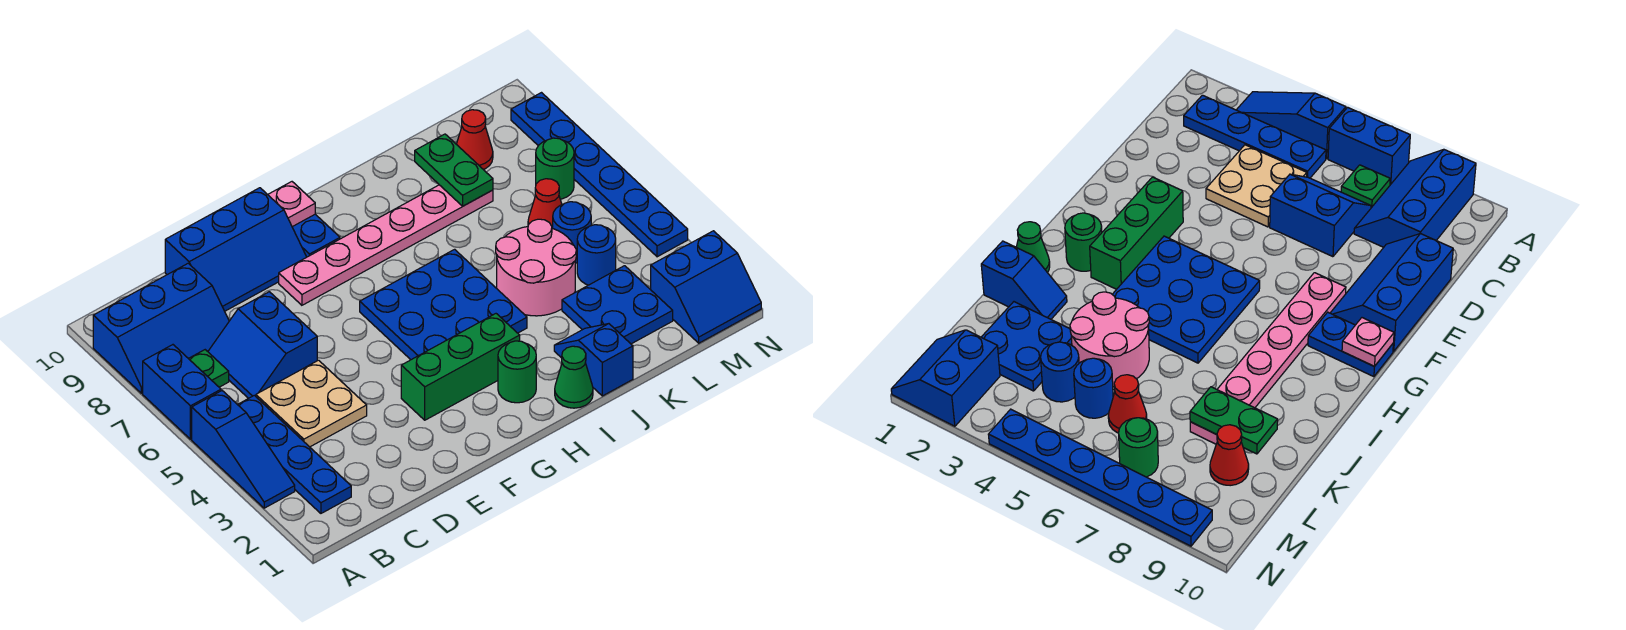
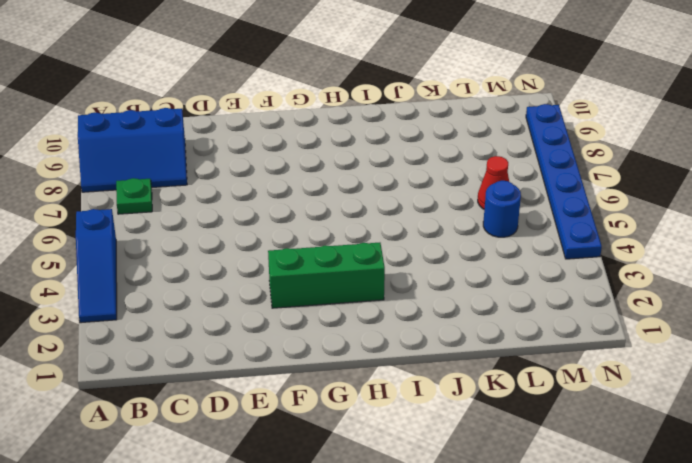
none -> blue 1x2 brick [143,345,221,439]
none -> blue 1x4 plate [238,395,351,513]
none -> tan 2x2 plate [256,360,367,447]

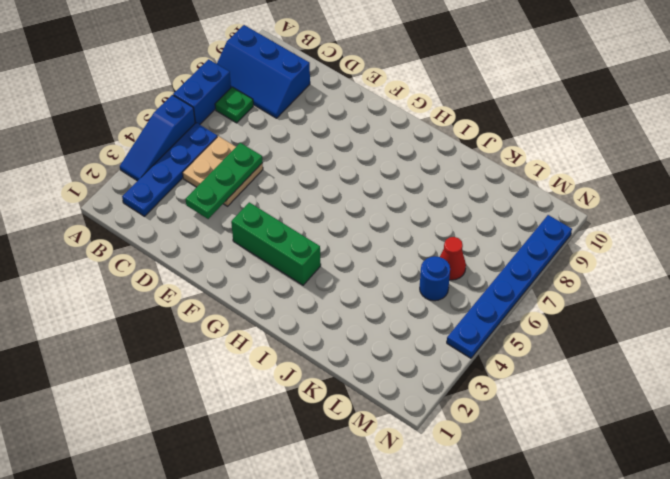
green 1x3 plate [186,143,263,219] -> none
none -> blue 2x2 slope [208,292,317,399]
none -> blue 2x3 slope [165,188,306,311]
none -> pink 1x6 plate [279,185,493,305]

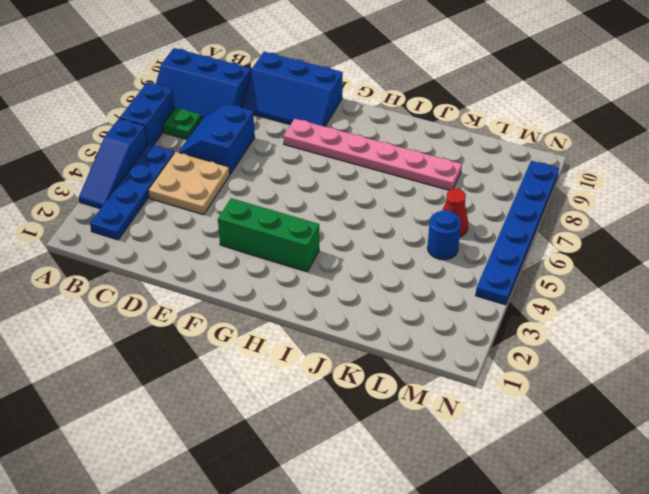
none -> blue 3x3 plate [360,249,527,360]
none -> blue 1x2 plate [292,214,340,257]
none -> green 1x1 round brick [498,341,536,403]

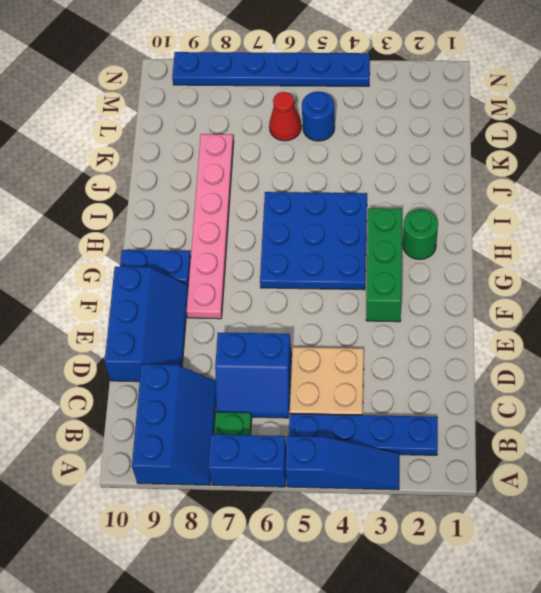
none -> green 1x1 cone [555,346,593,408]
none -> blue 1x2 slope [554,324,633,396]
none -> pink 2x2 round brick [496,219,576,316]

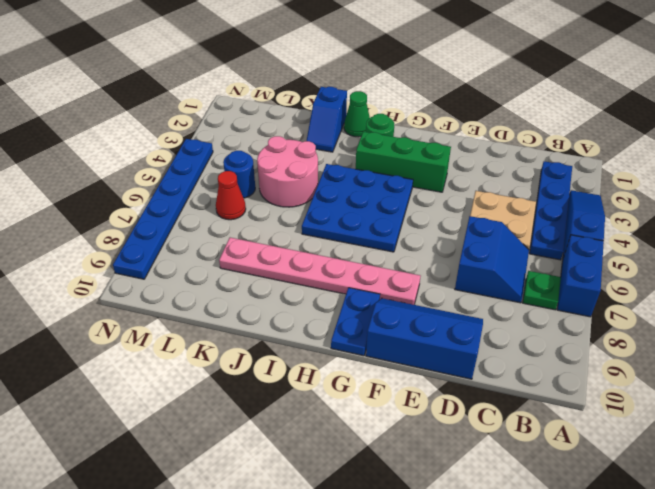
none -> blue 2x3 slope [93,263,229,393]
none -> blue 2x2 plate [562,266,673,344]
none -> blue 1x1 round brick [577,225,616,285]

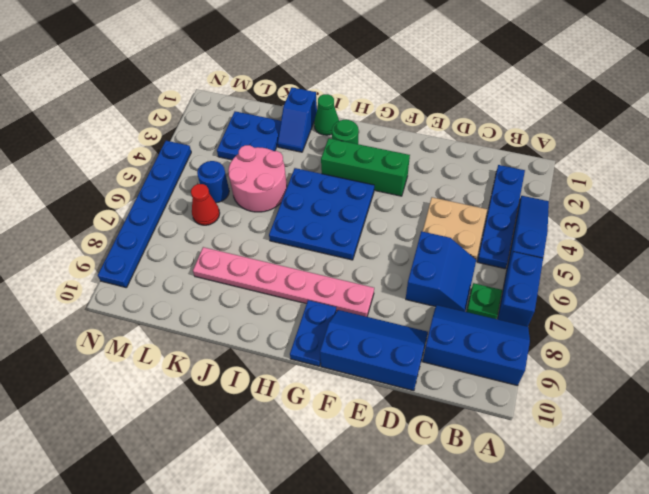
none -> blue 1x1 round brick [577,225,616,285]
none -> red 1x1 cone [456,110,493,170]
none -> blue 2x2 slope [651,231,761,343]

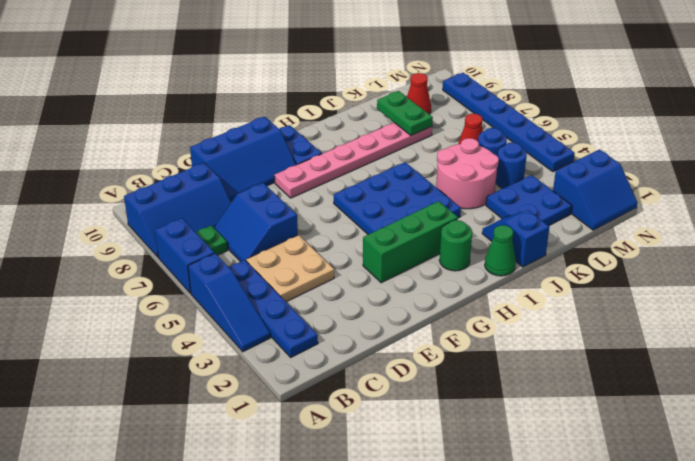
none -> green 1x1 round brick [536,138,574,199]
none -> pink 1x1 plate [268,182,315,227]

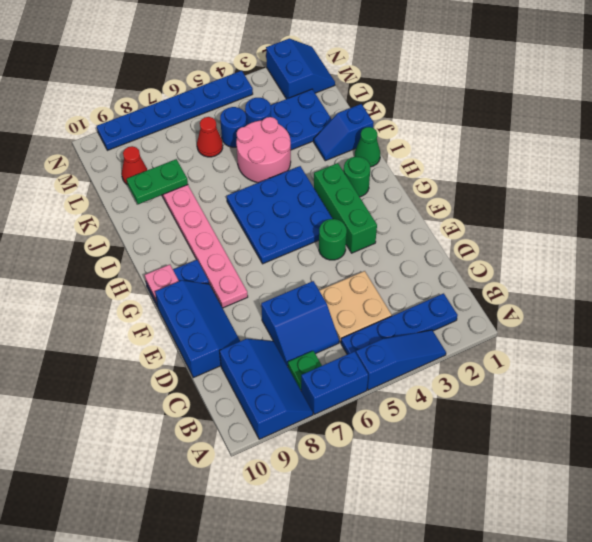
green 1x1 round brick [319,219,347,260] -> green 1x1 round brick moved to [536,138,574,199]

